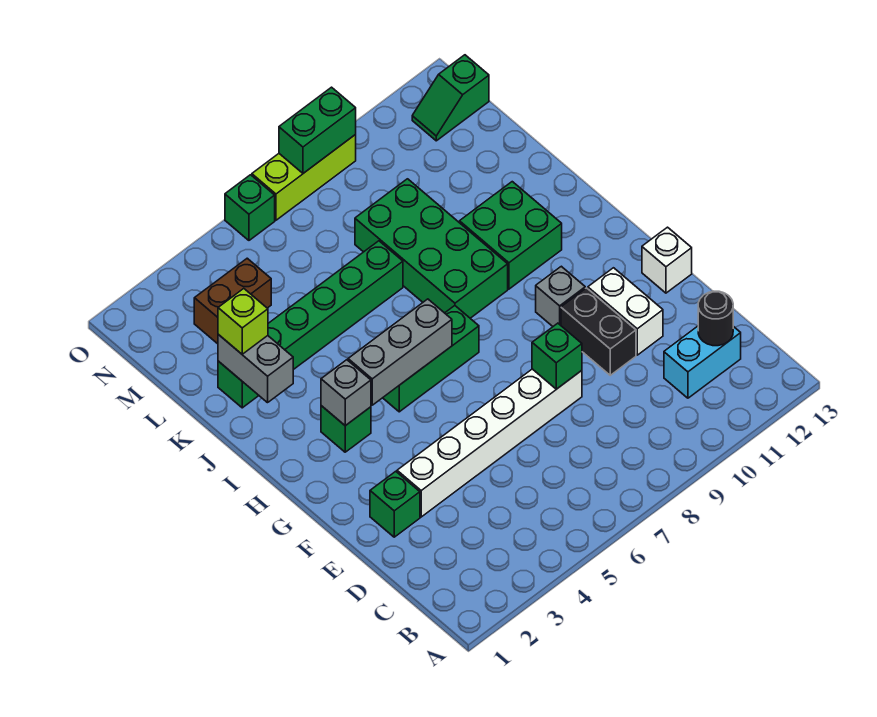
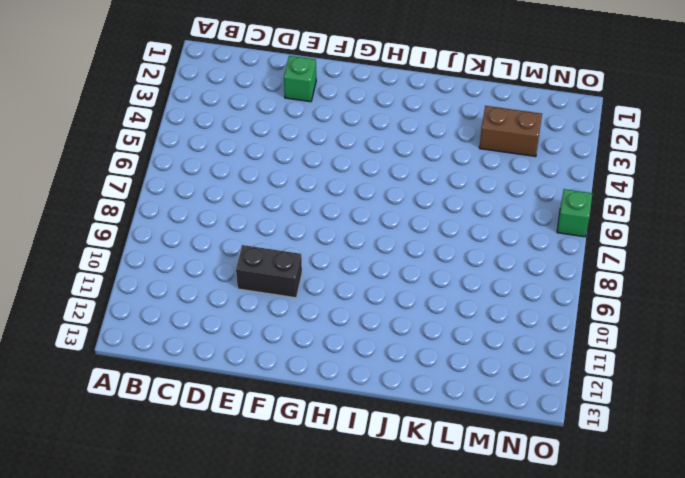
brown 1x2 brick [479,106,542,157] -> brown 1x2 brick turned to [194,258,271,344]
none -> cyan 1x2 brick [664,326,741,398]
none -> white 1x6 brick [397,369,582,517]
none -> white 1x2 brick [588,268,663,355]

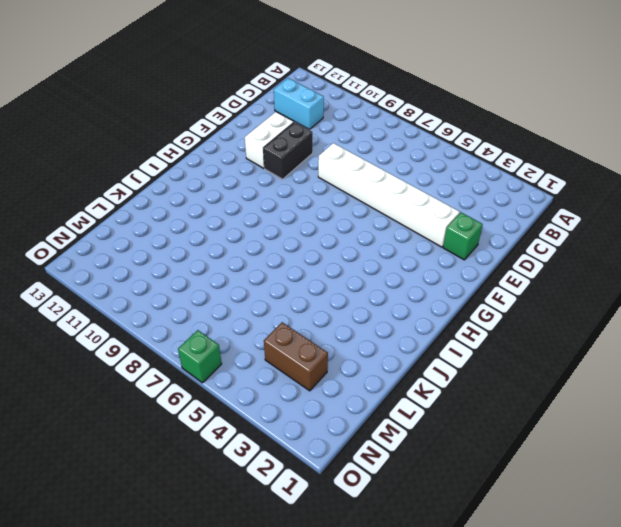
none -> white 1x1 brick [642,227,692,293]
none -> grey 1x1 brick [536,266,585,326]
none -> green 1x1 brick [321,406,371,452]

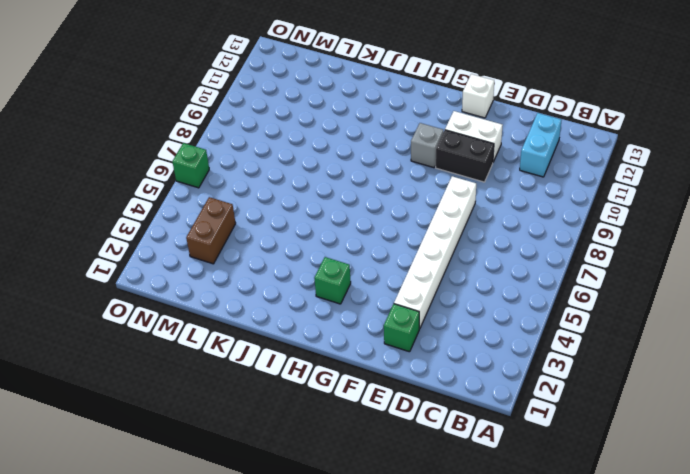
none -> green 1x3 brick [383,306,479,412]
none -> green 2x4 brick [355,179,508,318]
none -> green 2x2 brick [460,182,562,289]

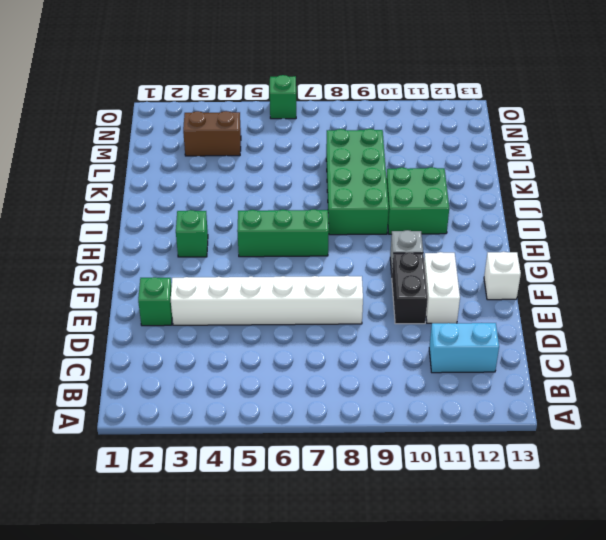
none -> green 1x6 brick [218,241,403,408]
none -> green 1x2 slope [412,55,489,141]
none -> lime 1x3 brick [252,135,356,220]

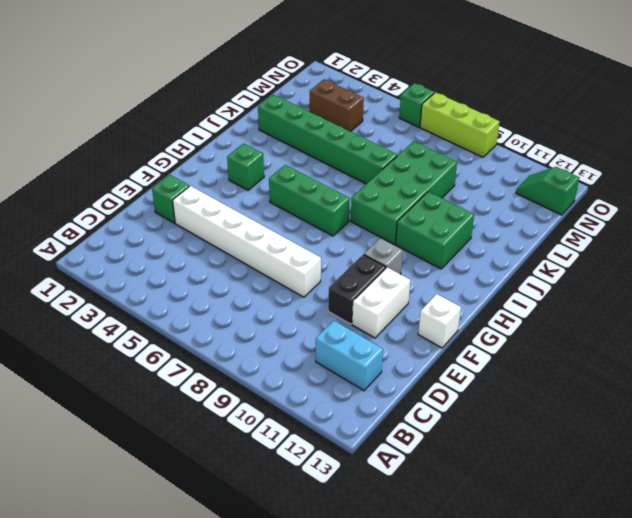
none -> black 1x1 round brick [698,291,733,346]
none -> green 1x1 brick [532,323,582,389]
none -> grey 1x1 brick [321,360,371,426]

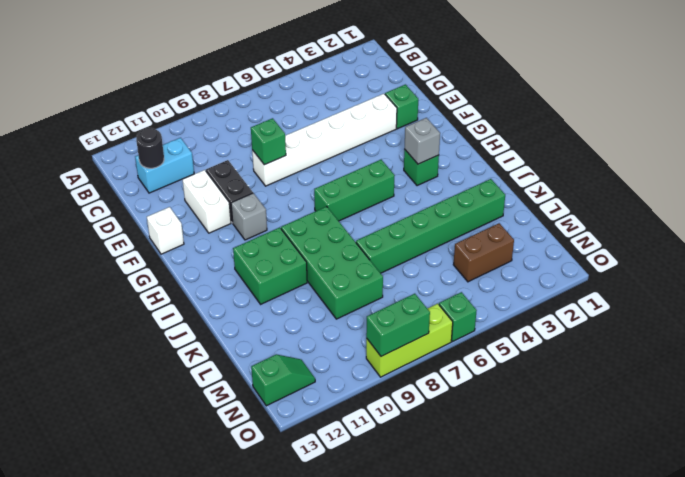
none -> grey 1x3 brick [348,299,452,405]
none -> grey 1x2 brick [218,335,293,403]
none -> lime 1x1 brick [218,289,268,354]

